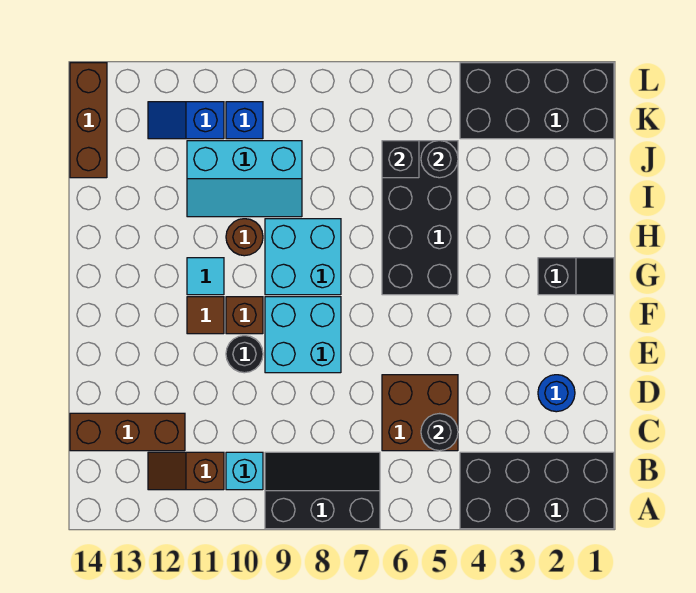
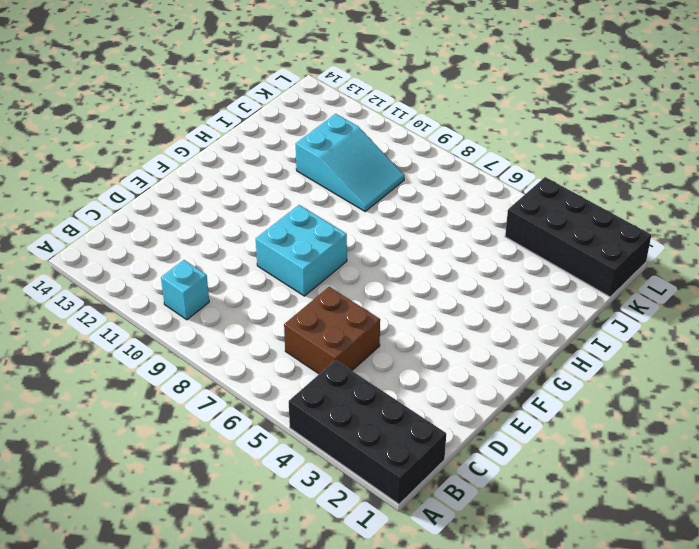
cyan 2x3 slope [296,114,404,211] -> cyan 2x3 slope turned to [187,141,302,217]
none -> black 2x3 slope [265,452,380,529]
none -> brown 1x2 slope [148,452,224,490]
none -> brown 1x3 brick [70,413,185,451]

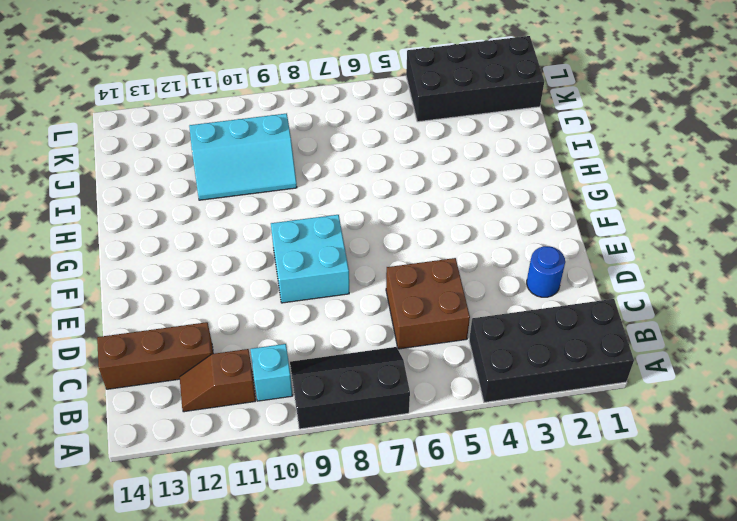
none -> black 1x1 round brick [226,336,263,373]
none -> brown 1x1 brick [226,297,263,334]
none -> brown 1x1 tile [187,297,224,334]

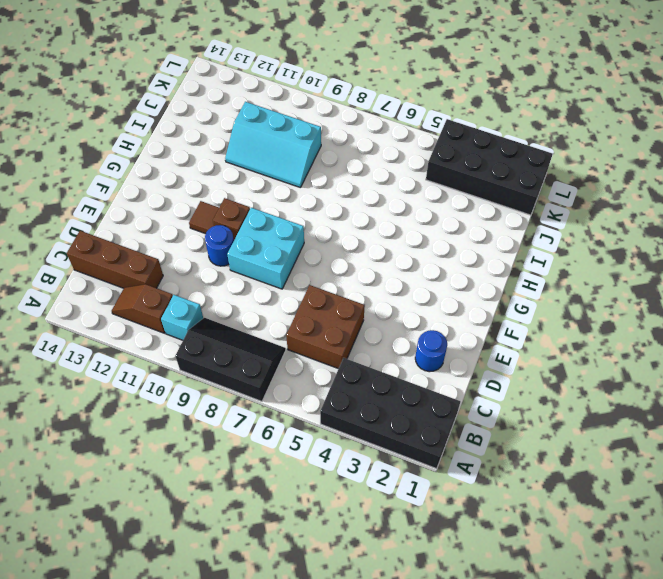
blue 1x1 round brick [205,225,234,266] -> black 1x1 round brick [226,336,263,373]
none -> black 1x2 slope [538,258,614,295]
none -> black 2x4 brick [382,141,458,295]
none -> cyan 2x2 brick [265,219,341,295]

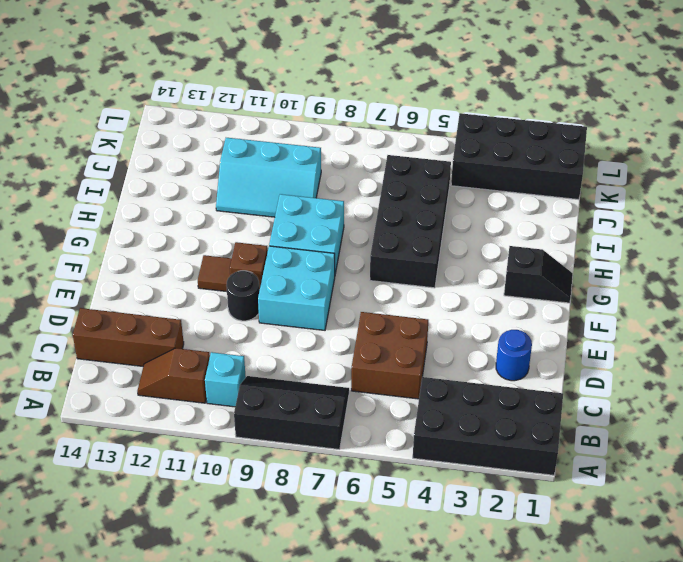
none -> cyan 1x1 tile [187,258,224,295]
none -> brown 1x1 round brick [226,219,263,256]
none -> brown 1x3 brick [70,63,107,178]

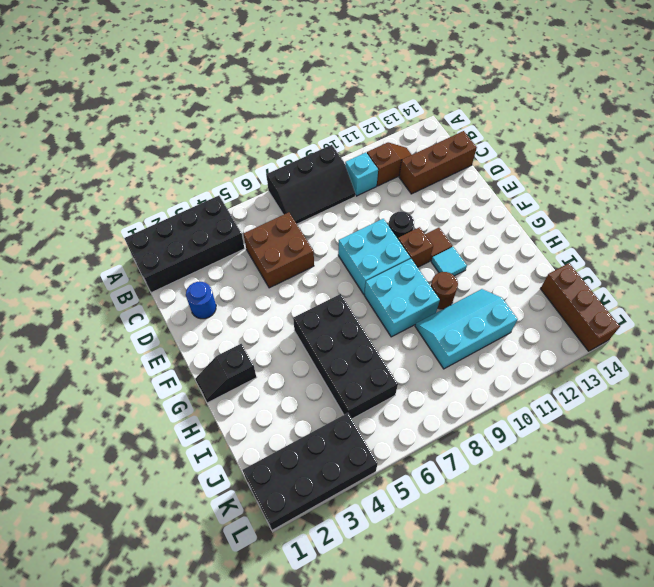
none -> blue 1x1 brick [226,102,263,139]
none -> blue 1x2 slope [148,102,224,139]
none -> black 1x1 round brick [421,414,458,451]

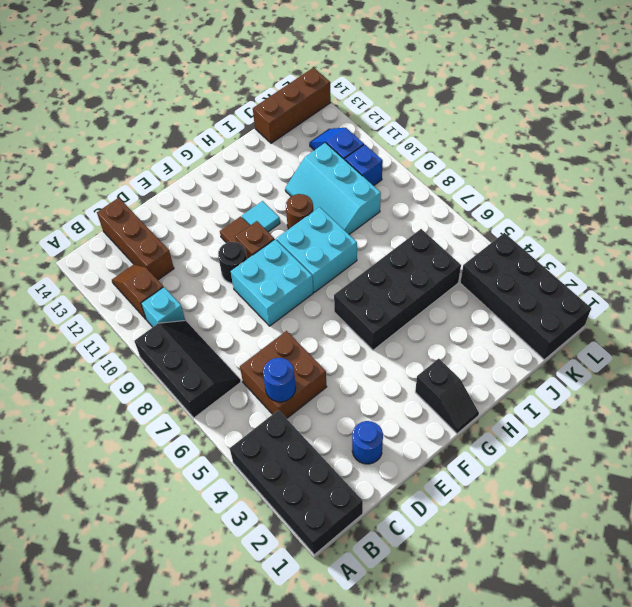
blue 1x1 round brick [263,358,296,402] -> black 1x1 round brick [421,414,458,451]
none -> black 1x1 round brick [421,141,458,178]
none -> black 1x1 brick [382,141,419,178]

